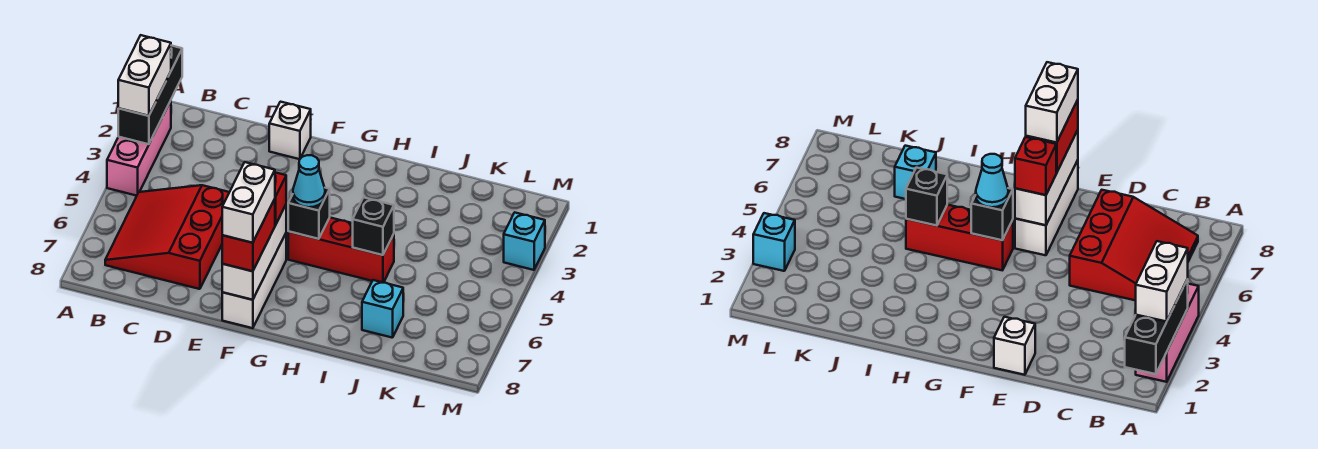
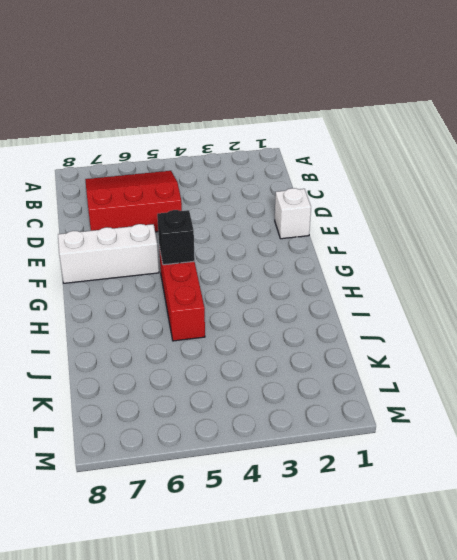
none -> pink 1x3 brick [107,101,171,196]
none -> cyan 1x1 brick [362,280,403,338]
none -> cyan 1x1 brick [504,212,545,270]

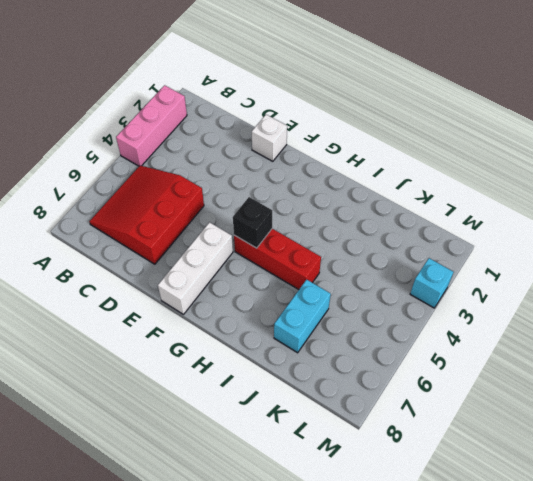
cyan 1x2 brick [274,280,331,353] -> cyan 1x1 brick [362,280,403,338]
none -> black 1x3 brick [118,46,182,144]
none -> white 1x3 brick [222,205,286,300]
none -> black 1x1 brick [353,197,394,255]

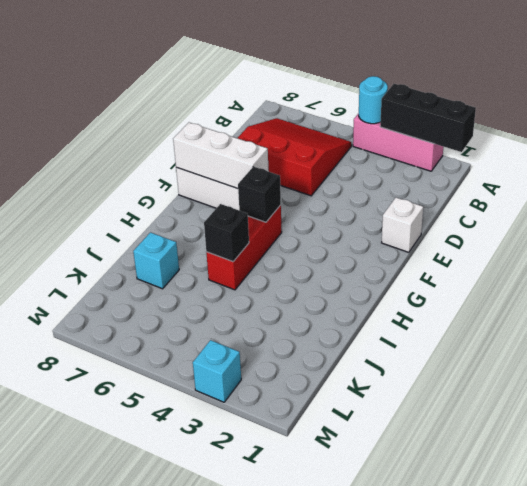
cyan 1x1 round brick [359,76,388,124] -> none
none -> white 1x2 brick [118,35,171,116]
none -> red 1x1 brick [275,173,286,225]
none -> red 1x2 brick [222,199,275,271]

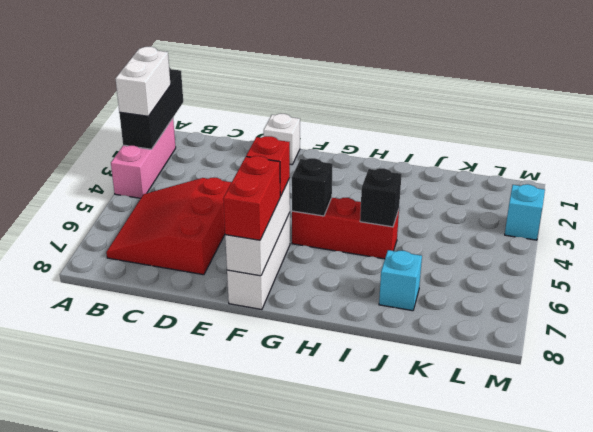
none -> cyan 1x1 cone [293,155,325,207]
none -> white 1x2 brick [222,162,275,243]

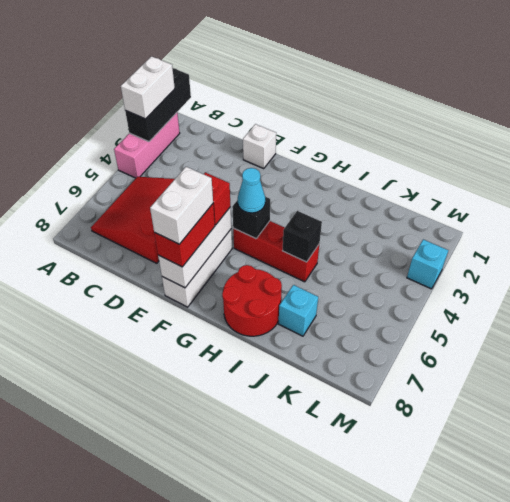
red 2x2 round brick [222,265,282,336] -> none

